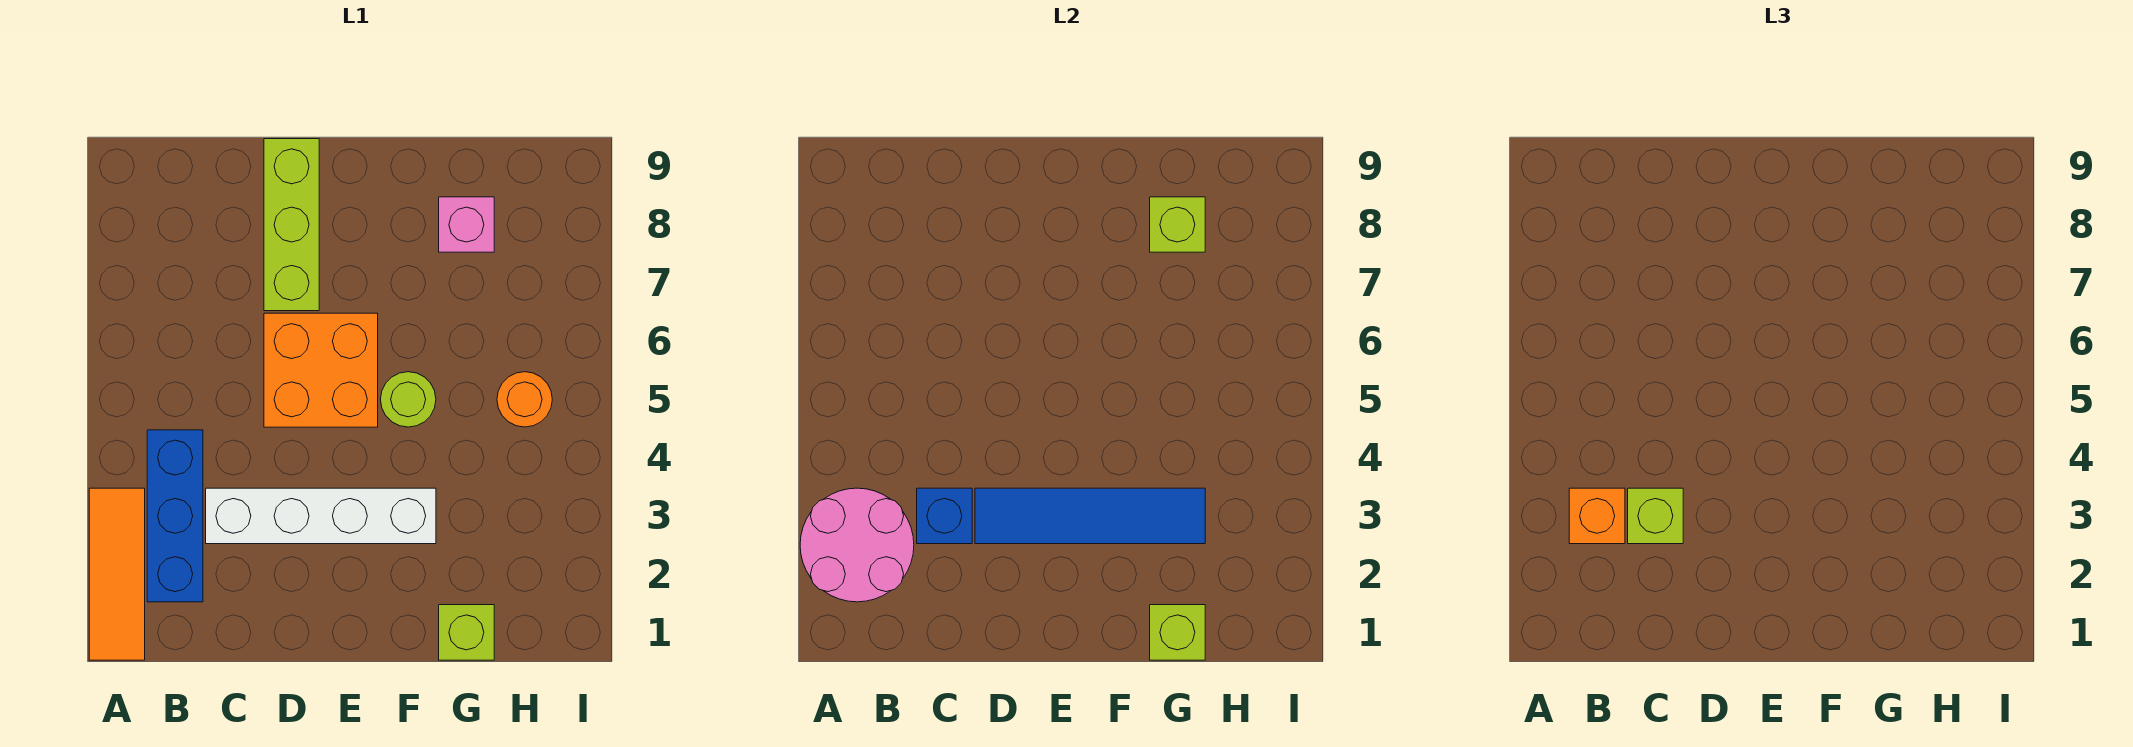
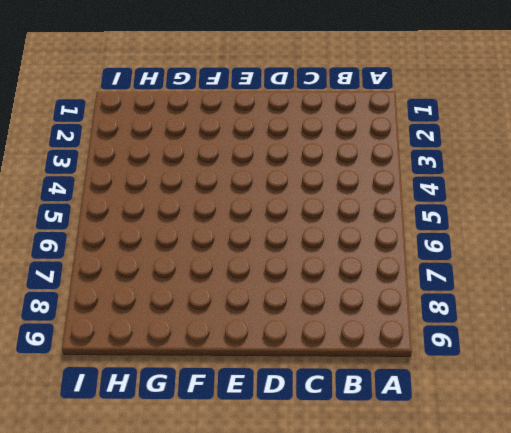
none -> orange 1x3 tile [89,488,145,660]
none -> blue 1x3 brick [147,430,203,602]
none -> white 1x4 brick [206,488,436,544]

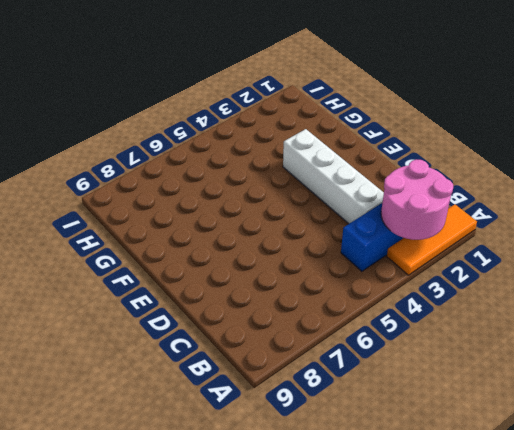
none -> orange 2x2 brick [264,313,378,427]
none -> lime 1x3 brick [264,139,319,311]
none -> lime 1x1 round brick [381,372,436,427]

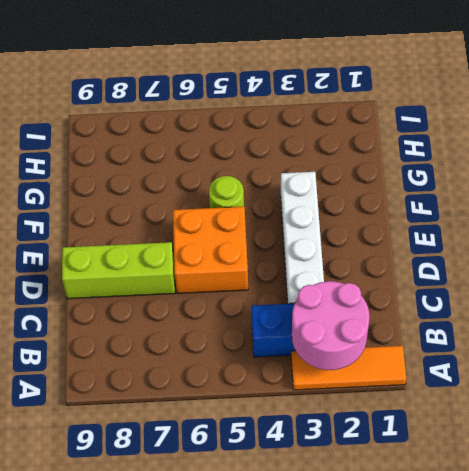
none -> lime 1x1 brick [439,605,494,660]
none -> pink 1x1 brick [439,197,494,252]
none -> orange 1x1 round brick [497,372,552,427]

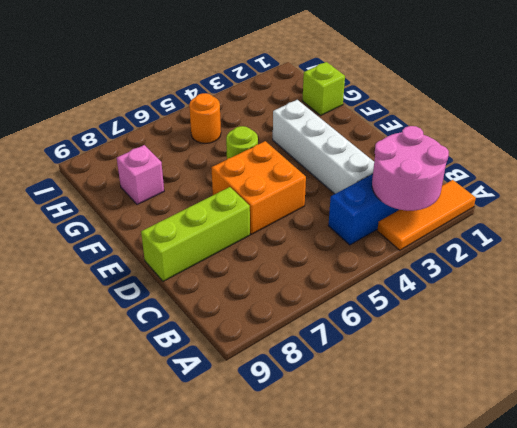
none -> blue 1x1 brick [917,488,972,544]
none -> blue 1x4 tile [975,488,1205,544]
none -> lime 1x1 brick [1150,605,1205,660]

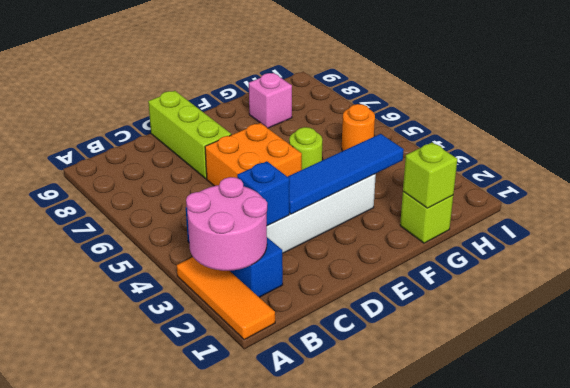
none -> lime 1x1 brick [1150,197,1205,252]
none -> orange 1x1 brick [1569,488,1625,544]
none -> lime 1x1 brick [1628,488,1683,544]

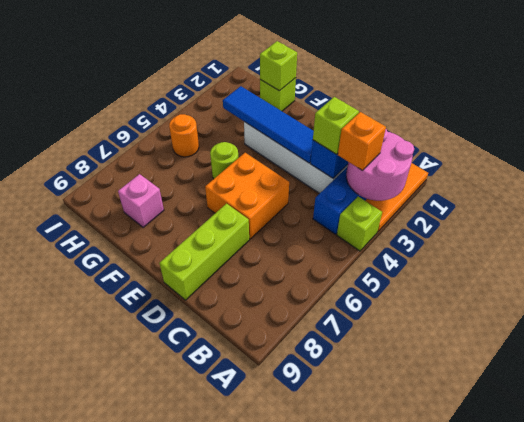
lime 1x1 brick [337,197,382,251] -> lime 1x1 brick moved to [1150,197,1205,252]

